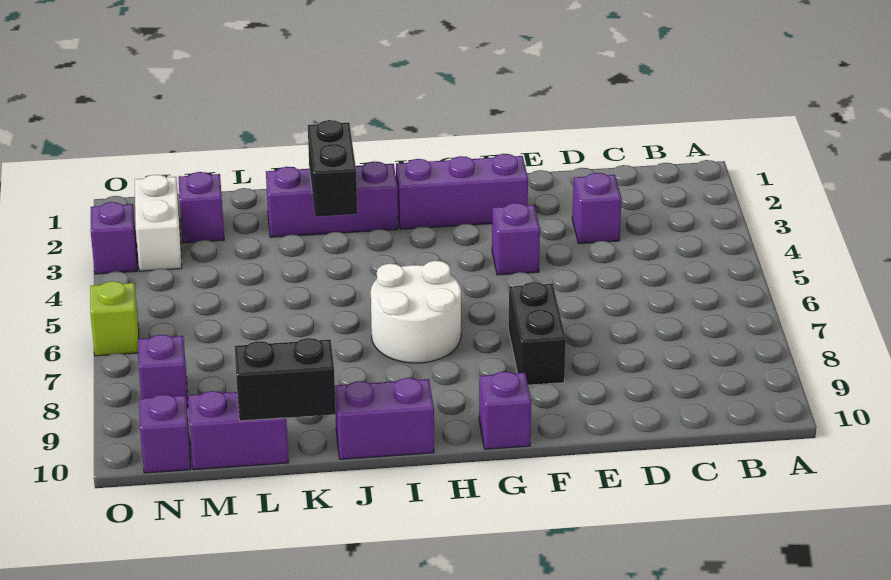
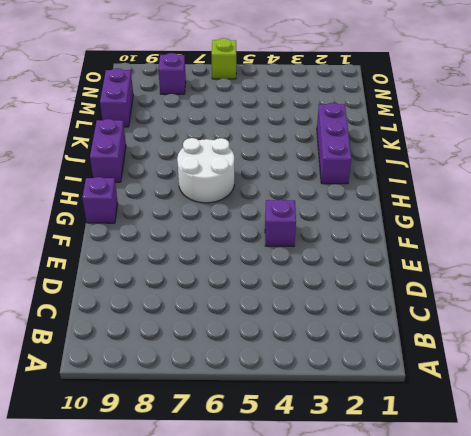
none -> purple 1x1 brick [572,173,622,244]
none -> purple 1x3 brick [396,154,528,229]
none -> black 1x2 brick [508,282,566,385]

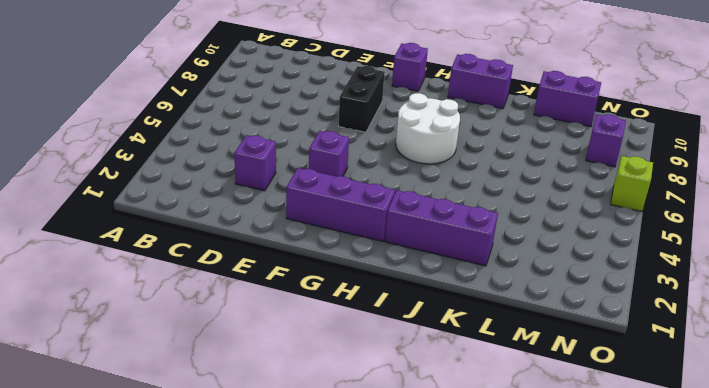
none -> purple 1x1 brick [179,172,224,243]
none -> white 1x2 brick [135,175,182,271]
none -> purple 1x1 brick [139,394,191,473]

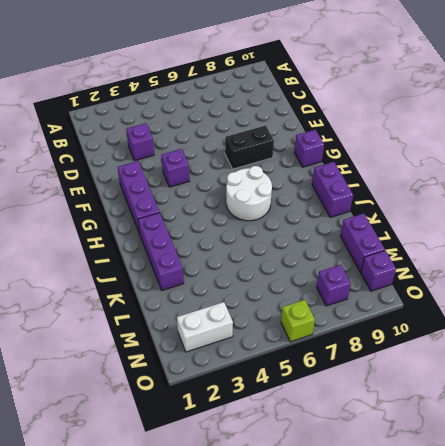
none -> purple 1x1 brick [179,172,224,243]
none -> purple 1x1 brick [90,202,137,274]
none -> black 1x2 brick [308,120,357,217]

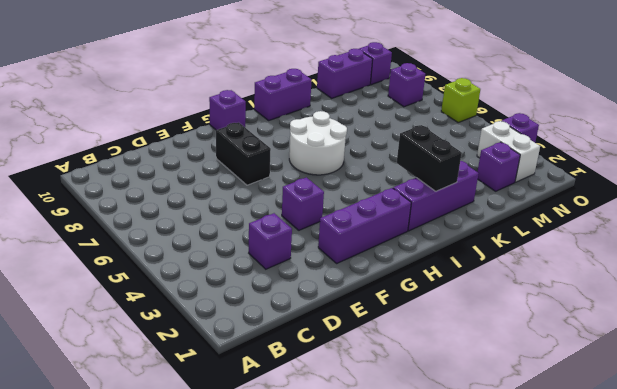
none -> black 1x2 brick [235,338,336,421]

